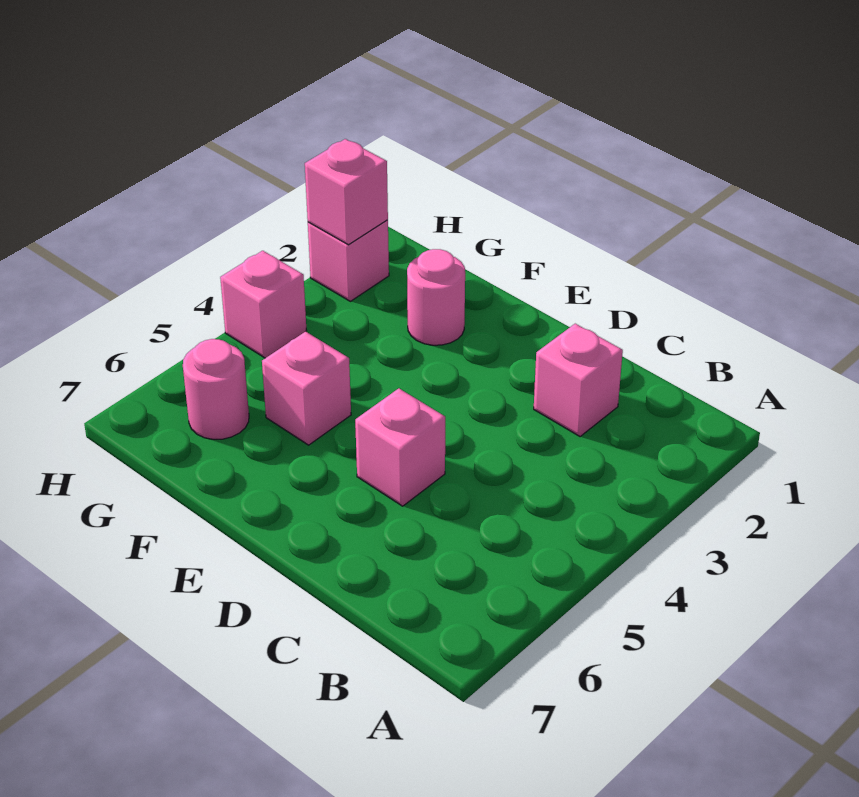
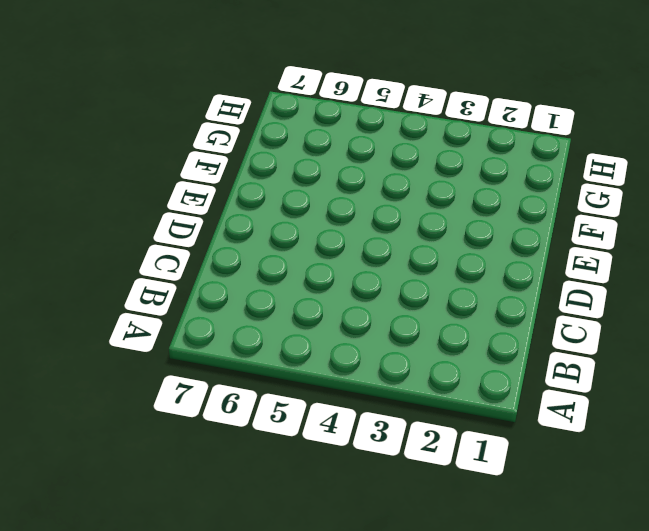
none -> pink 1x1 brick [534,324,623,437]
none -> pink 1x1 brick [355,388,445,506]

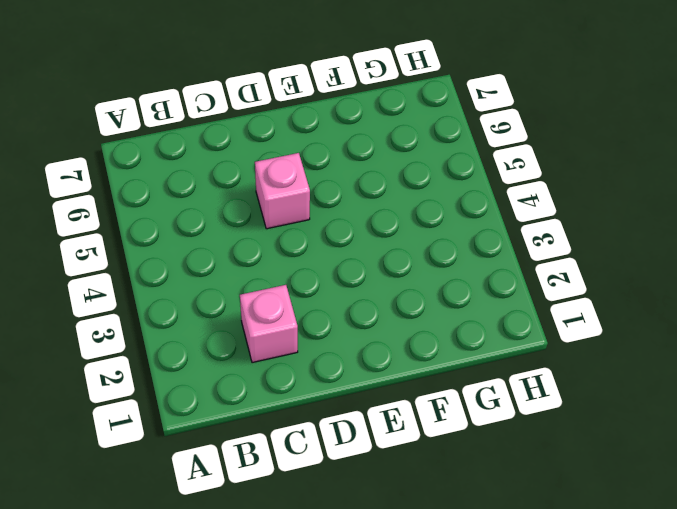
none -> pink 1x1 round brick [407,249,465,345]
none -> pink 1x1 brick [262,331,351,445]

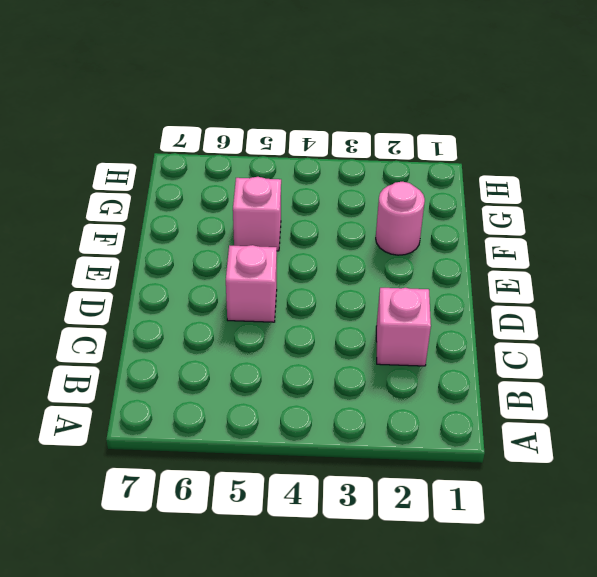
none -> pink 1x1 round brick [183,339,249,439]
none -> pink 1x1 brick [308,220,389,301]

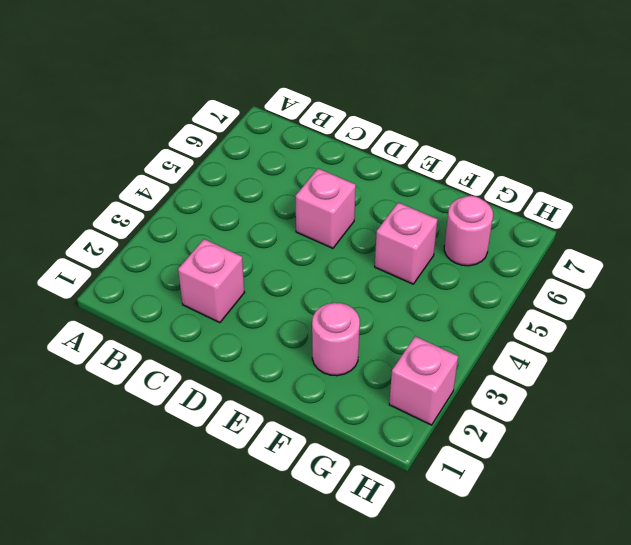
none -> pink 1x1 brick [220,251,307,358]
none -> pink 1x1 brick [305,139,388,245]

